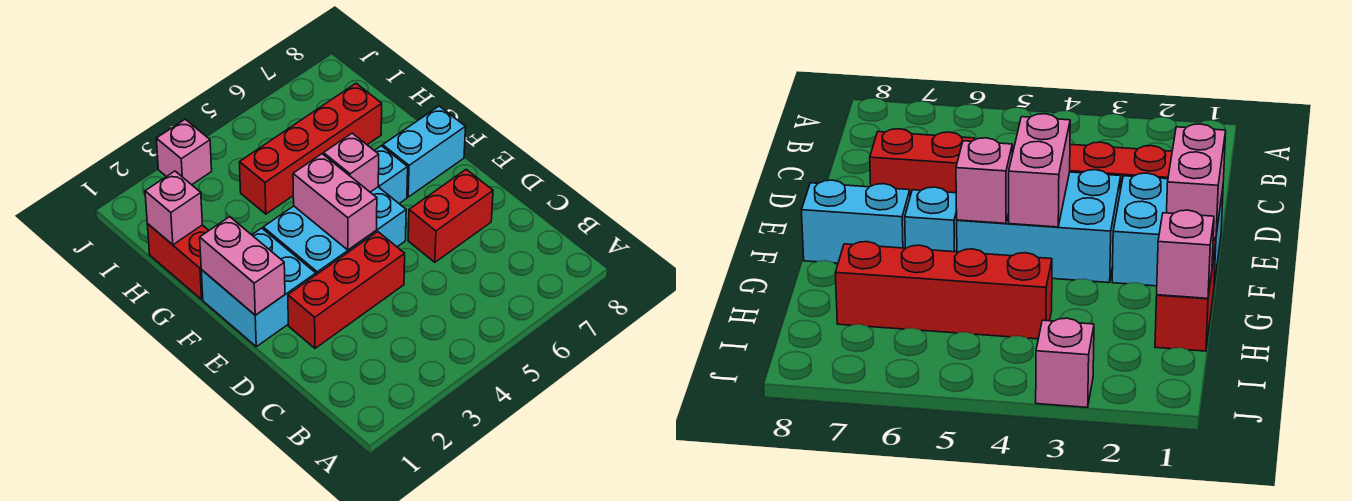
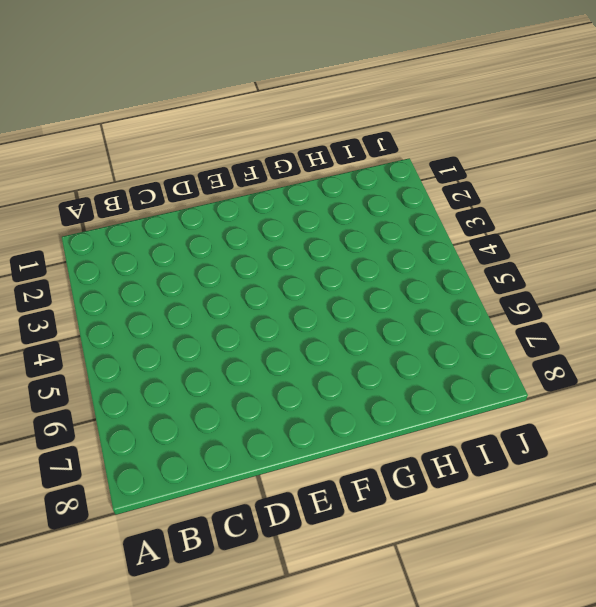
none -> red 1x3 brick [288,232,405,348]
none -> red 1x2 brick [408,170,493,262]
none -> cyan 2x2 brick [201,228,316,347]

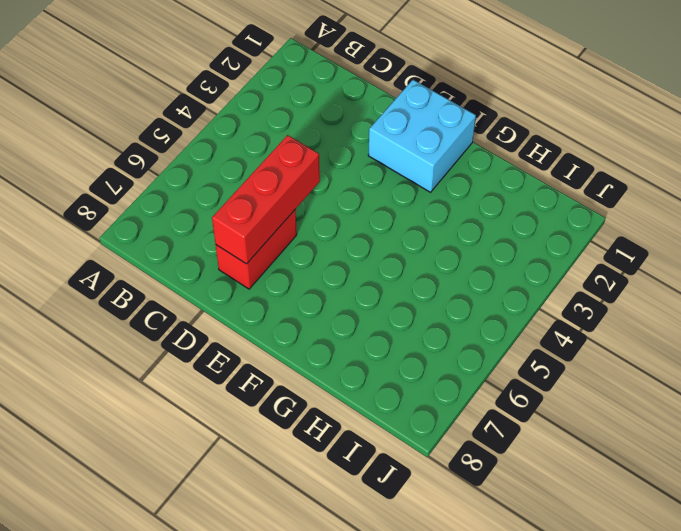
red 1x3 brick [212,135,320,264] -> red 1x3 brick moved to [288,232,405,348]
none -> cyan 2x3 brick [263,187,406,275]
none -> cyan 1x1 brick [375,146,408,203]
none -> cyan 1x2 brick [383,106,465,197]

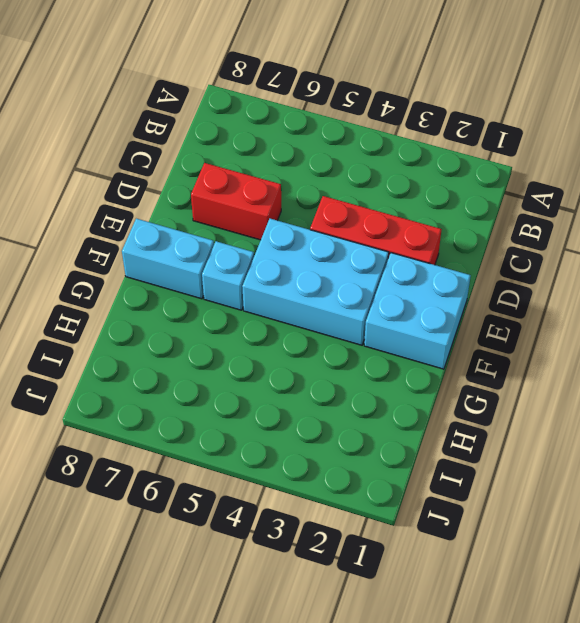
none -> red 1x2 brick [147,224,209,299]
none -> red 1x4 brick [239,84,382,214]
none -> pink 1x1 brick [156,119,212,185]

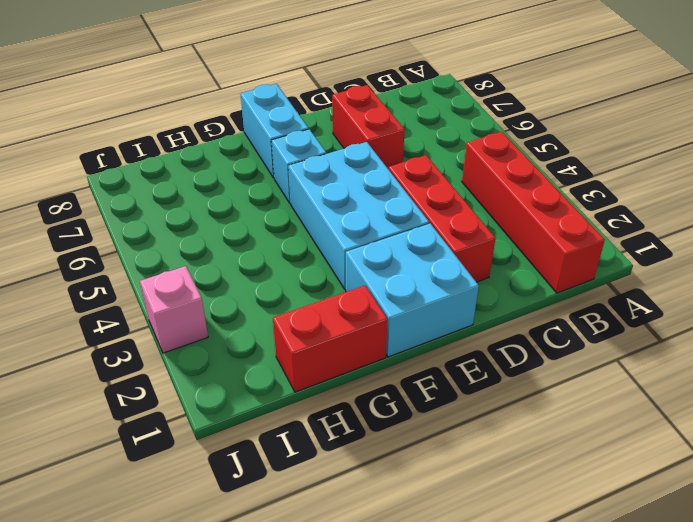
red 1x4 brick [462,132,605,293] -> red 1x4 brick moved to [239,84,382,214]
none -> pink 1x2 brick [200,217,285,315]
none -> pink 1x2 brick [293,154,377,250]
none -> pink 1x1 brick [324,133,379,192]

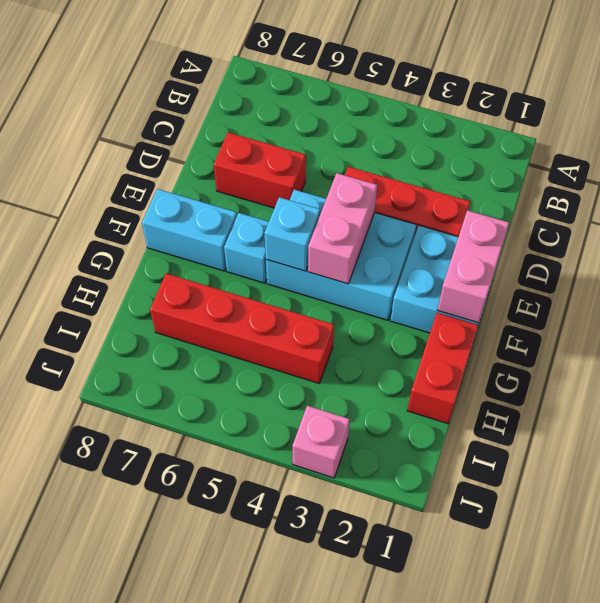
cyan 1x1 brick [265,197,320,271] -> pink 1x1 brick [324,133,379,192]
none -> pink 1x1 brick [145,171,202,245]

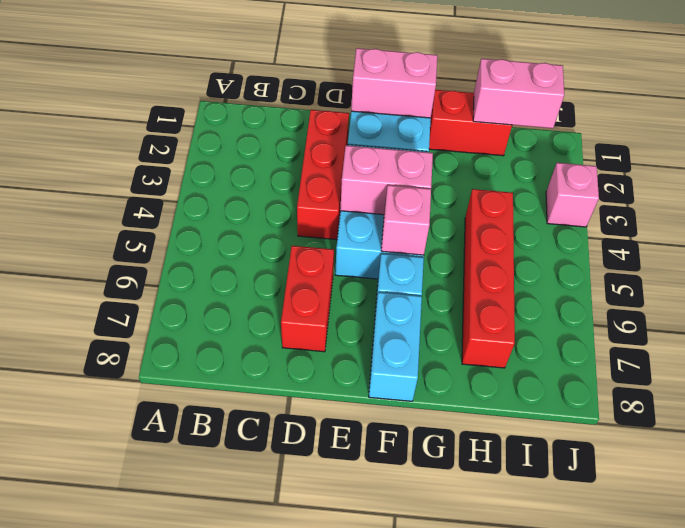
pink 1x2 brick [473,59,564,128] -> pink 1x1 brick [145,171,202,245]

